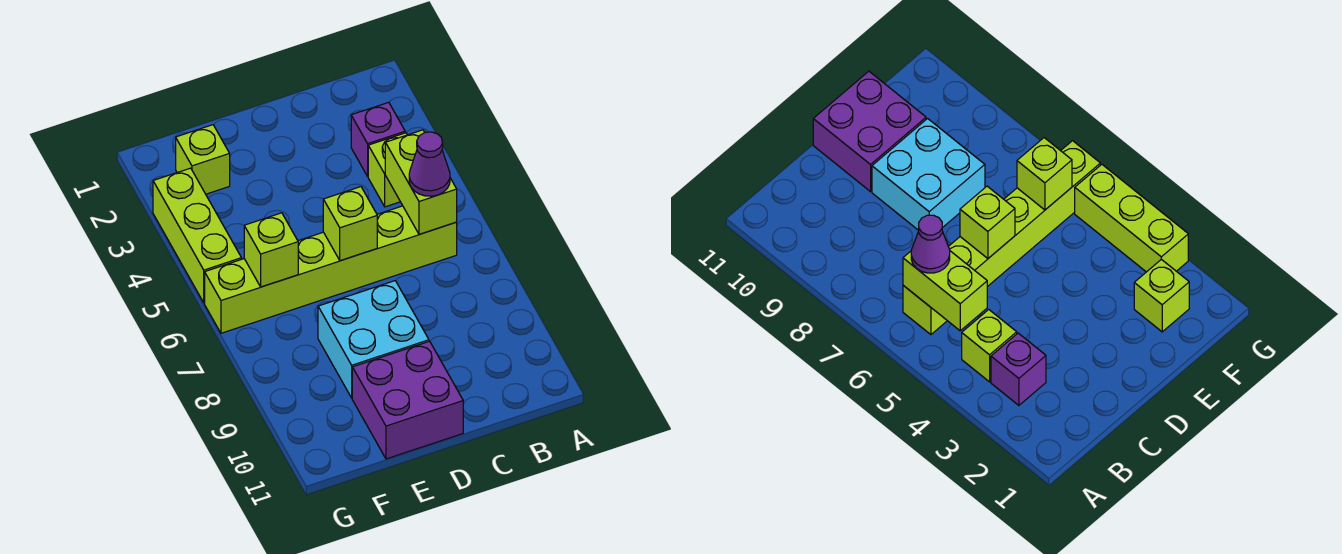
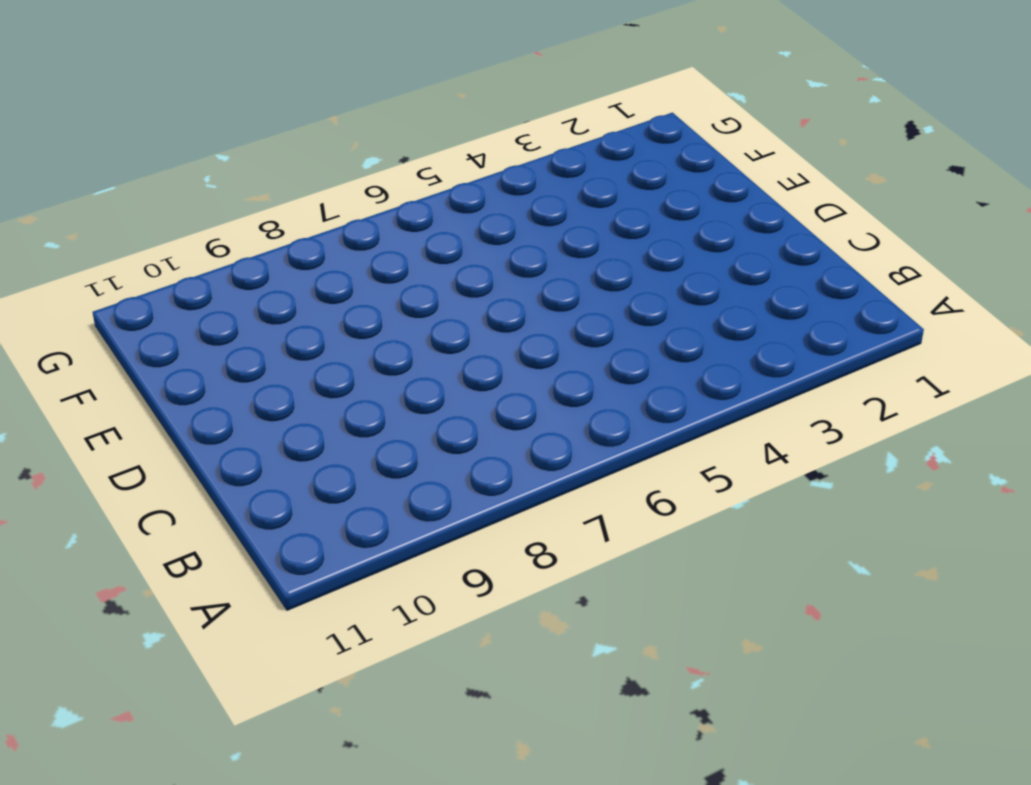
none -> purple 1x1 brick [351,102,405,176]
none -> lime 1x1 brick [368,133,407,207]

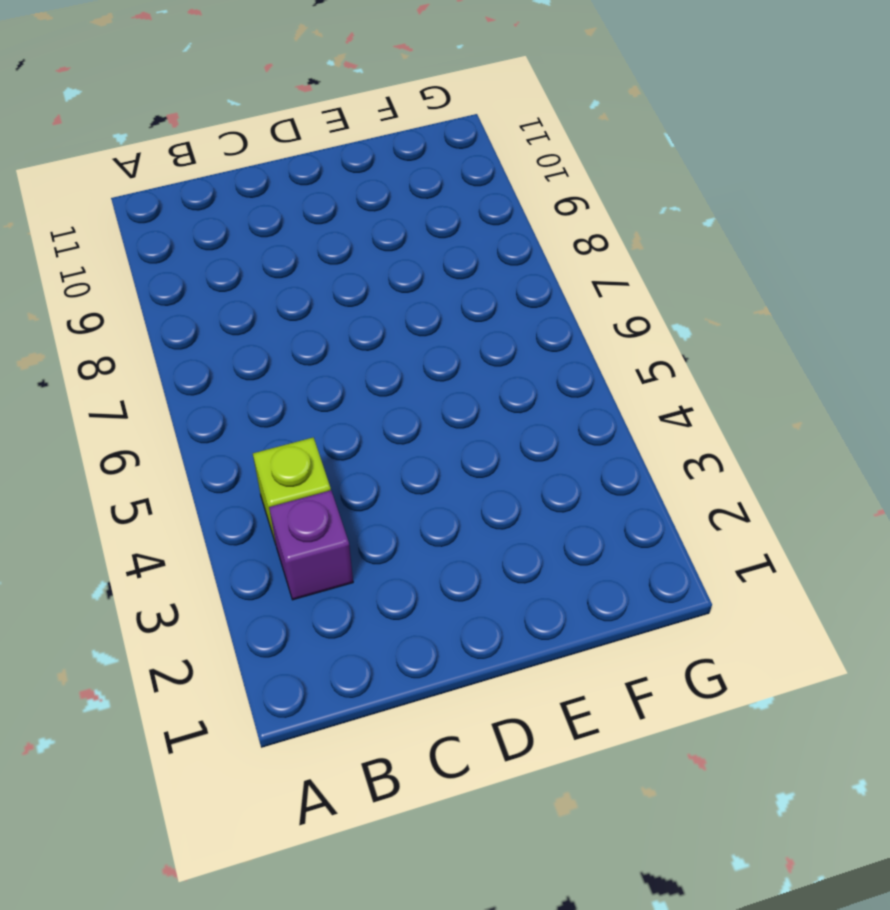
none -> lime 1x6 brick [205,206,457,333]
none -> cyan 2x2 brick [318,281,429,398]

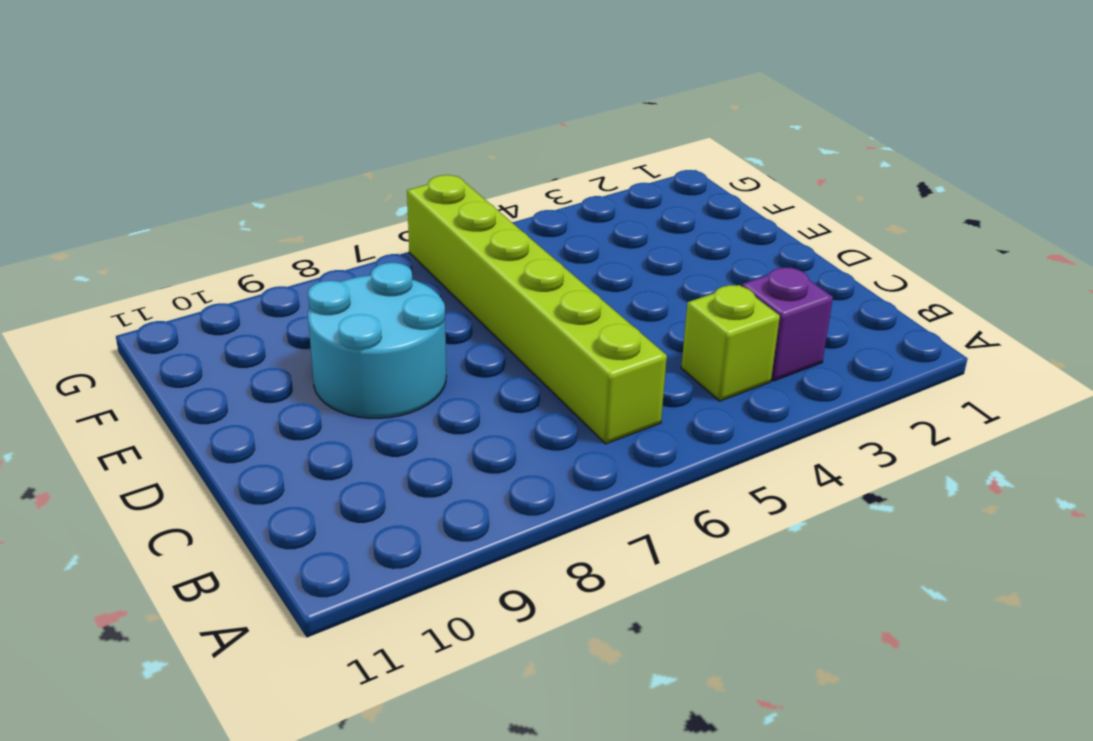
cyan 2x2 round brick [308,263,446,418] -> cyan 2x2 brick [318,281,429,398]
none -> purple 2x2 brick [352,341,463,459]
none -> lime 1x1 brick [176,125,230,194]

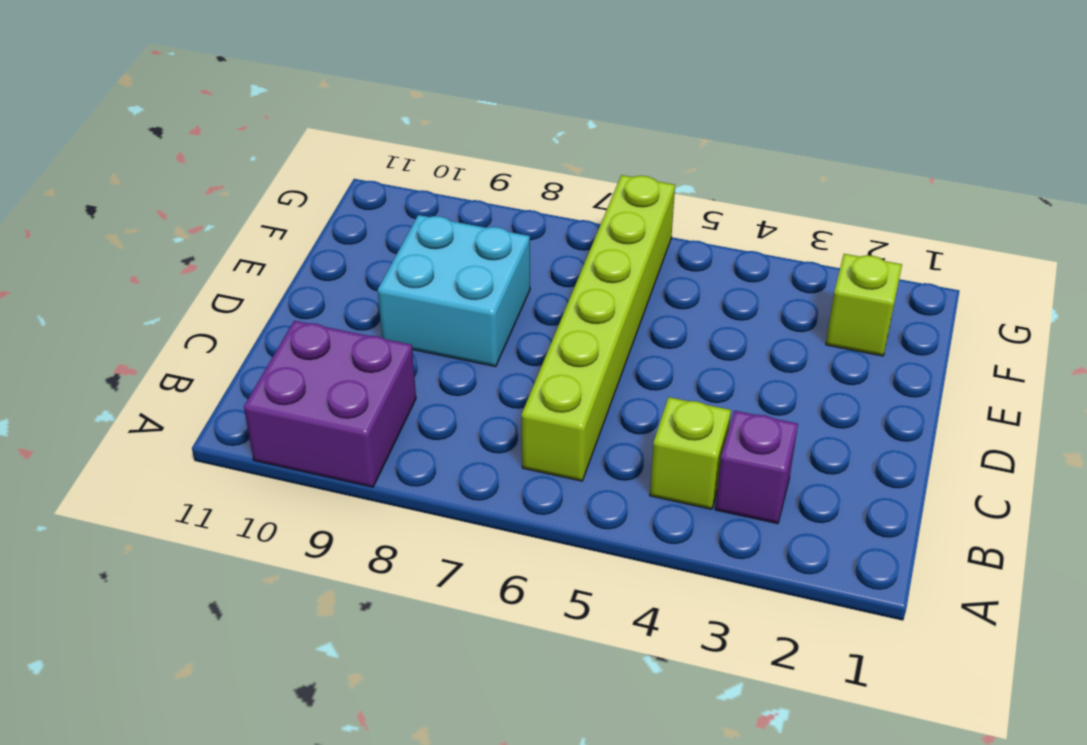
purple 2x2 brick [244,321,416,487] -> purple 2x2 brick moved to [352,341,463,459]
none -> lime 1x3 brick [153,168,241,303]
none -> lime 1x2 brick [385,130,457,234]

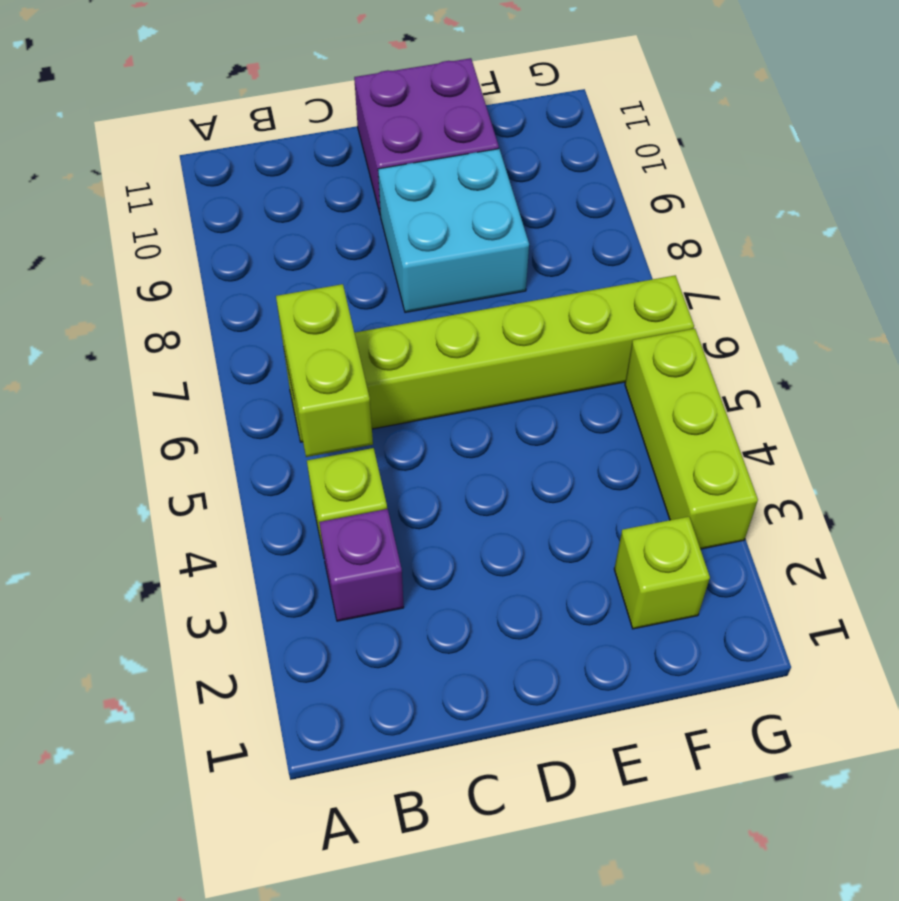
none -> lime 1x1 brick [323,187,377,261]
none -> lime 1x1 brick [244,213,298,287]

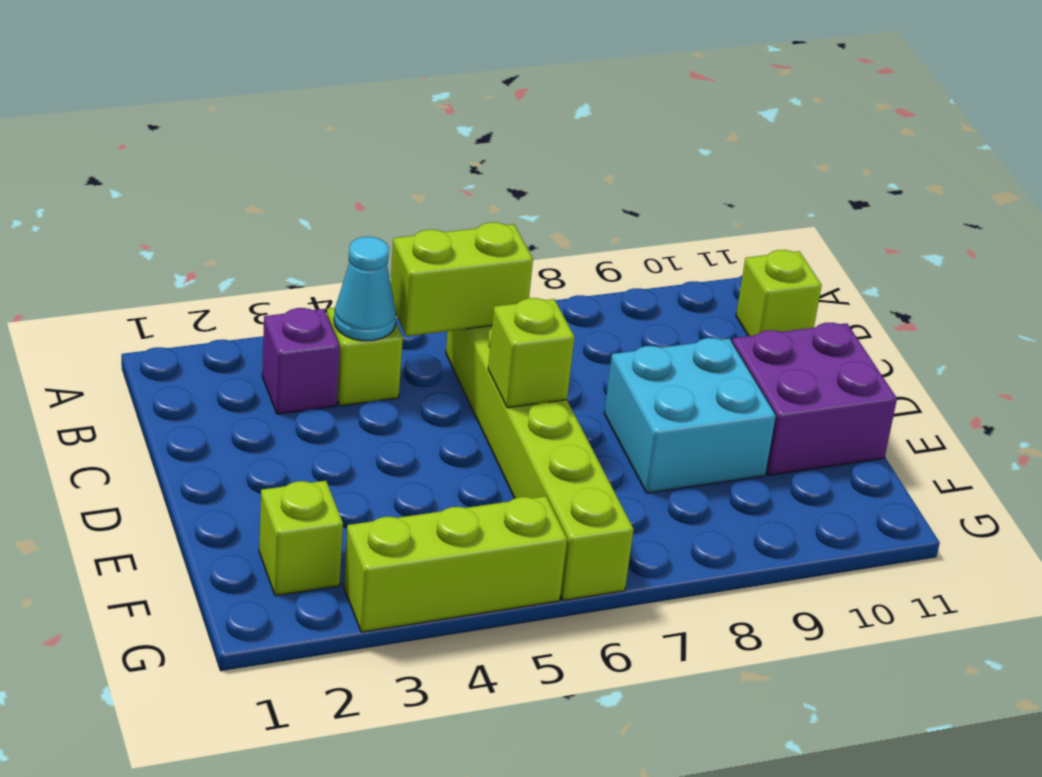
cyan 1x1 cone [334,237,396,341] -> none
lime 1x1 brick [736,250,822,336] -> lime 1x1 brick moved to [244,213,298,287]
none -> purple 1x1 cone [409,132,450,196]

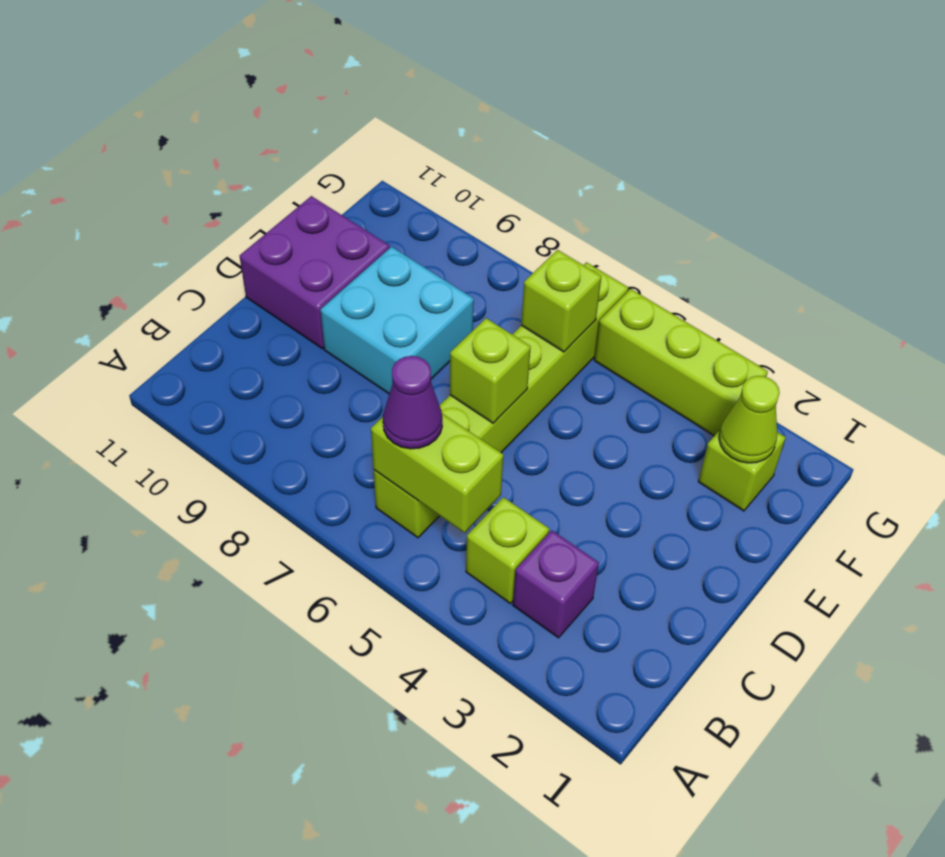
lime 1x1 cone [719,376,780,463] -> none

